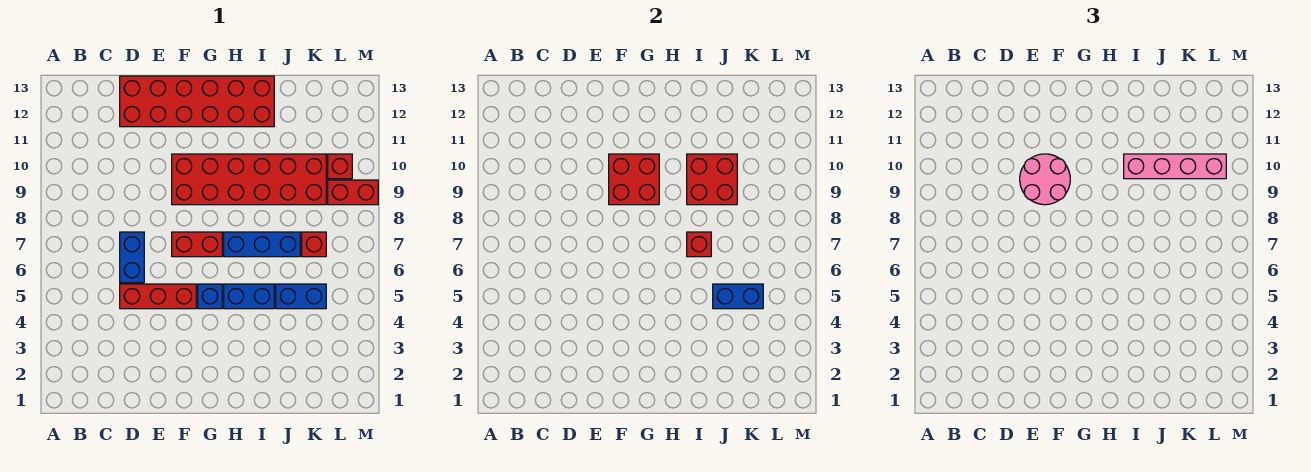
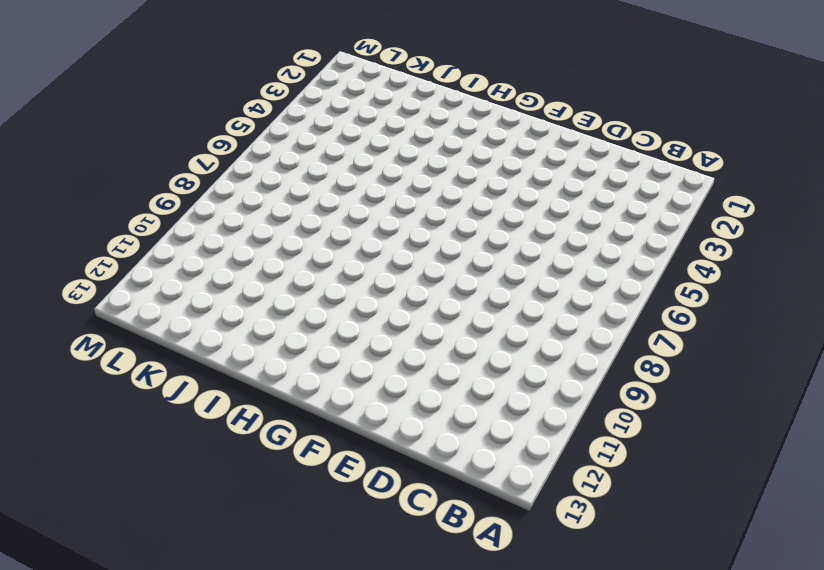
none -> red 1x3 brick [120,284,196,309]
none -> blue 1x2 brick [120,232,144,283]
none -> red 2x6 brick [120,76,274,127]

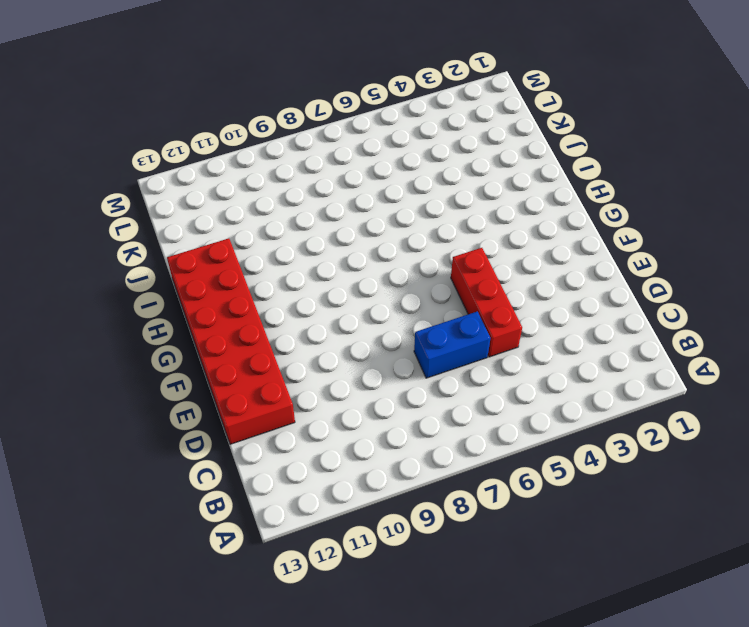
none -> red 1x2 brick [172,232,222,257]
none -> red 2x6 brick [172,154,326,205]
none -> blue 1x1 brick [198,284,222,309]

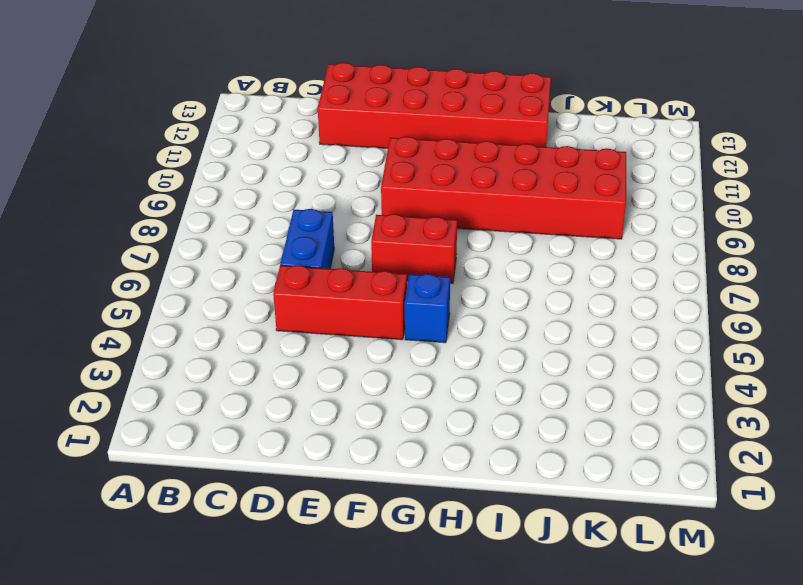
none -> blue 1x2 brick [224,284,274,309]
none -> blue 1x3 brick [224,232,300,257]
none -> blue 1x2 brick [276,284,326,309]

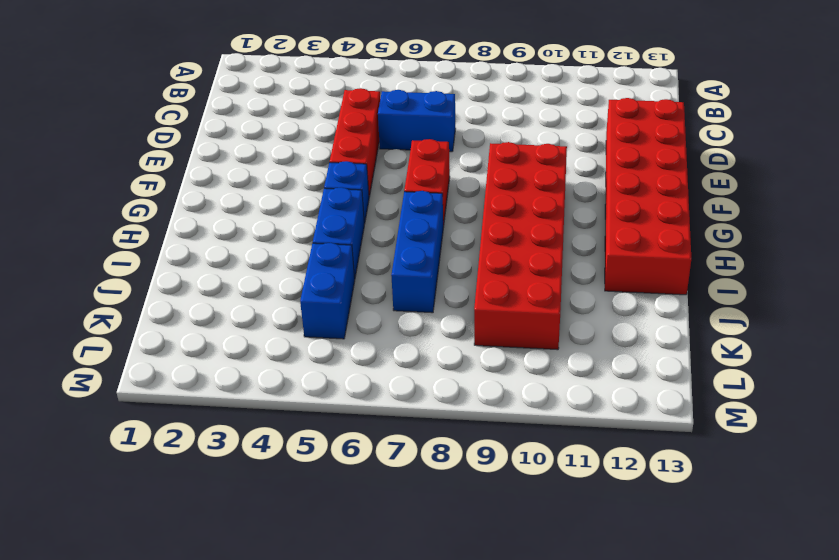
none -> red 1x1 brick [302,232,326,257]
none -> red 1x2 brick [328,180,378,205]
none -> red 1x1 brick [328,154,352,179]

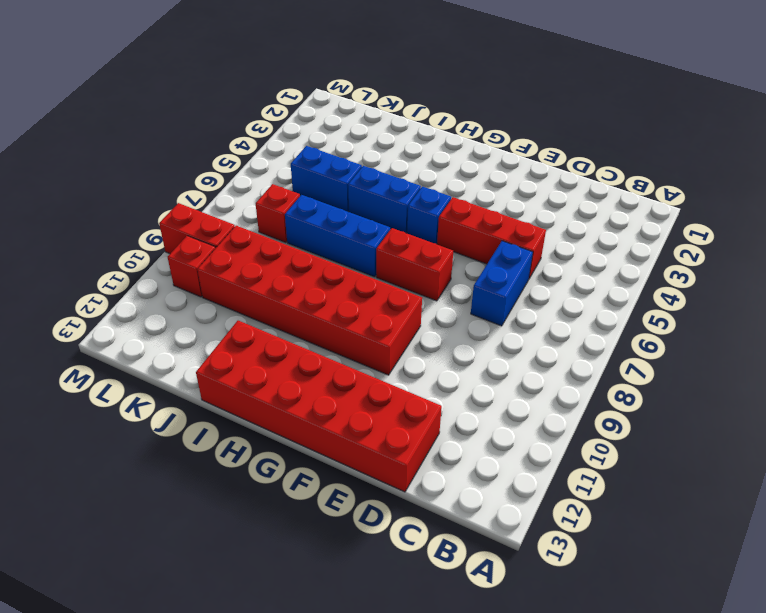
none -> red 2x2 brick [609,154,659,205]
none -> red 1x1 brick [687,232,711,257]
none -> red 2x2 brick [687,154,737,205]

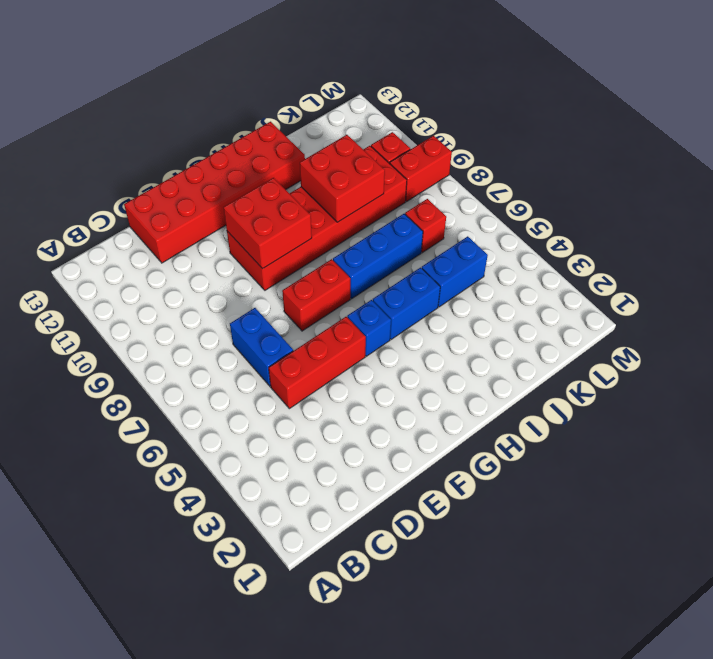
none -> red 1x1 brick [687,232,711,257]
none -> blue 1x2 brick [713,284,763,309]
none -> pink 2x2 round brick [1020,154,1070,205]

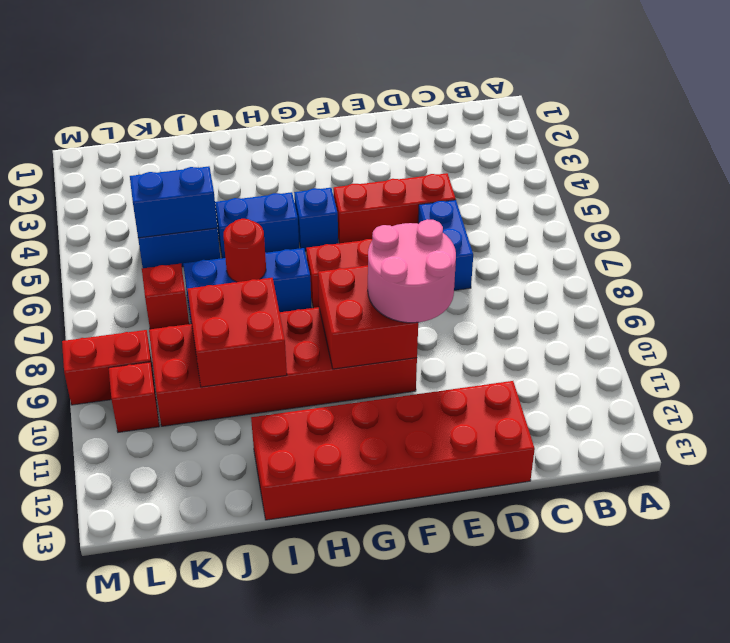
red 1x1 round brick [223,219,266,282] -> red 1x1 brick [687,232,711,257]
none -> pink 1x4 brick [1124,154,1226,179]

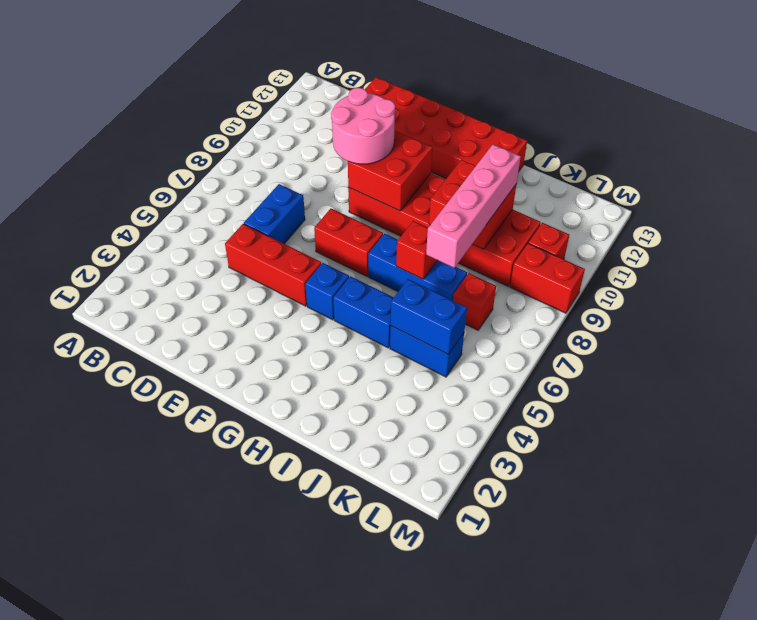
pink 1x4 brick [426,145,521,268] -> pink 1x4 brick turned to [1124,154,1226,179]

